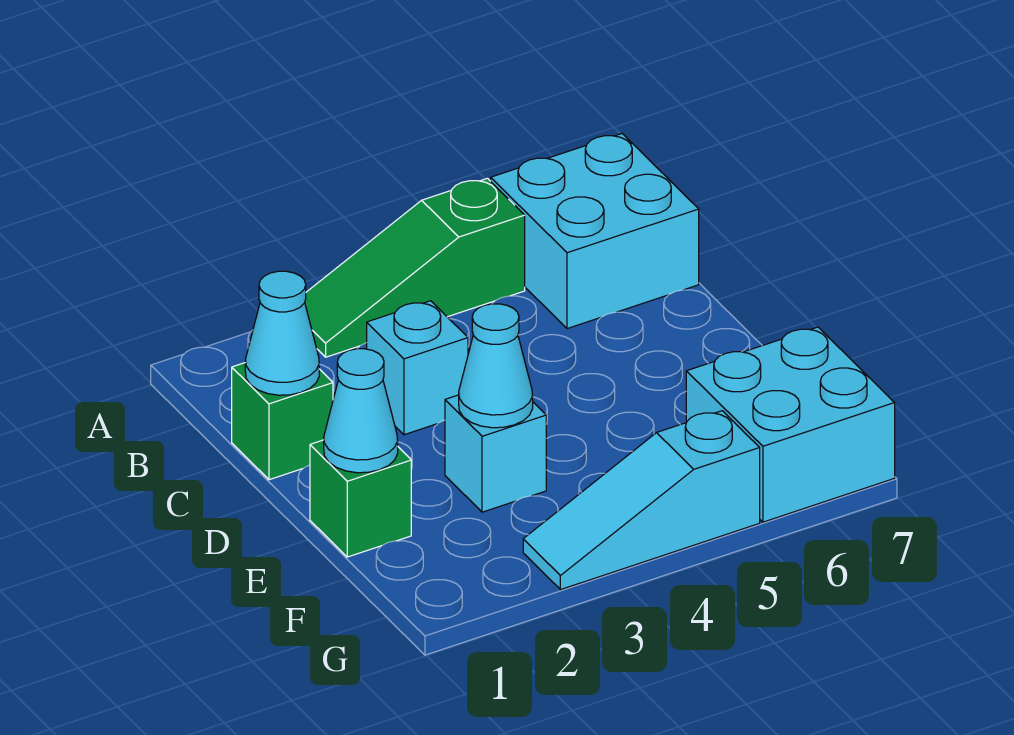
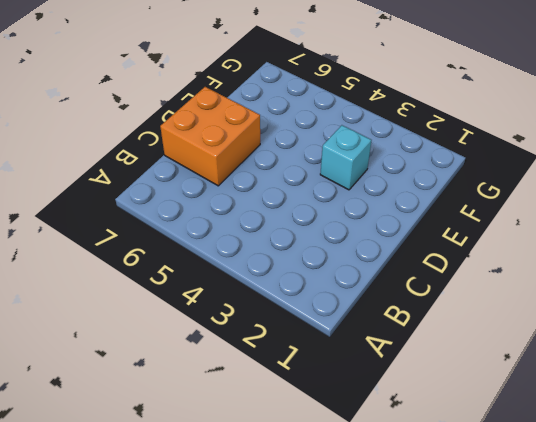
orange 2x2 brick [160,87,260,186] -> none
none -> green 1x3 slope [305,178,525,357]
none -> cyan 2x2 brick [491,134,699,329]

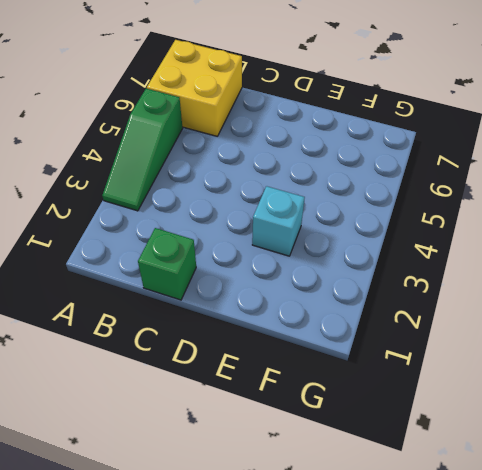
yellow 2x2 brick [147,40,242,136] -> cyan 2x2 brick [491,134,699,329]
none -> cyan 1x1 brick [367,301,468,435]
none -> green 1x1 brick [310,440,411,557]

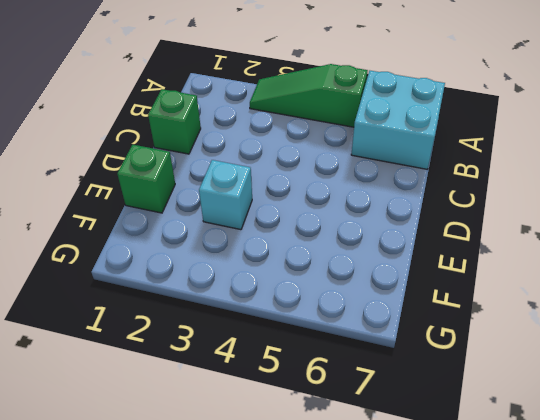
none -> cyan 1x1 brick [367,301,468,435]
none -> cyan 2x2 brick [686,327,895,522]

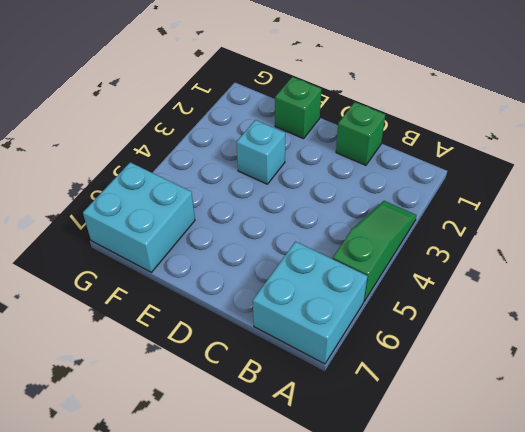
none -> cyan 1x1 brick [367,301,468,435]
none -> cyan 1x3 slope [523,411,760,590]

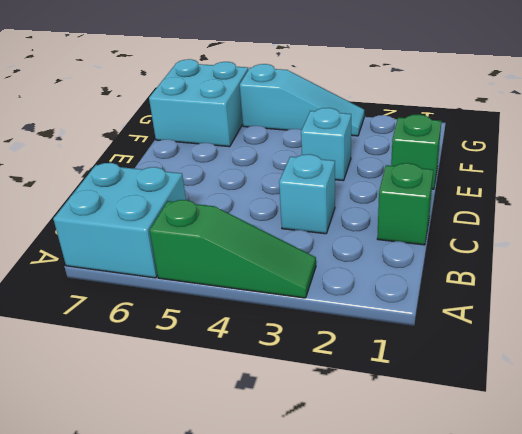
none -> cyan 1x1 cone [245,271,319,395]
none -> cyan 1x1 cone [324,349,398,473]

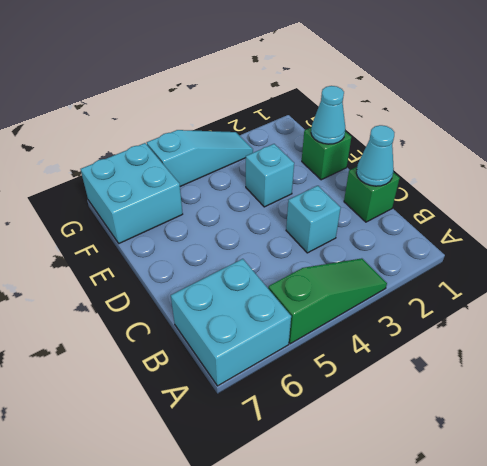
none -> cyan 1x1 cone [459,304,533,428]

